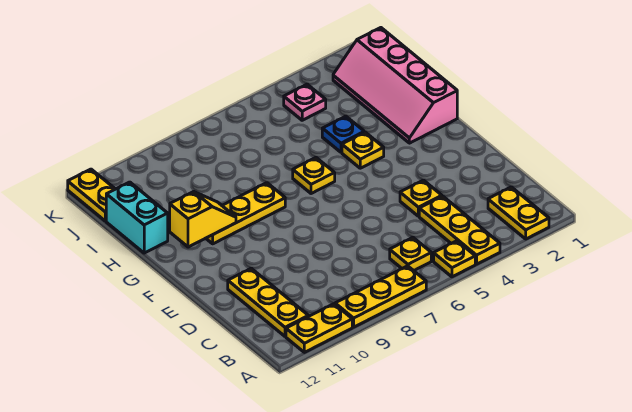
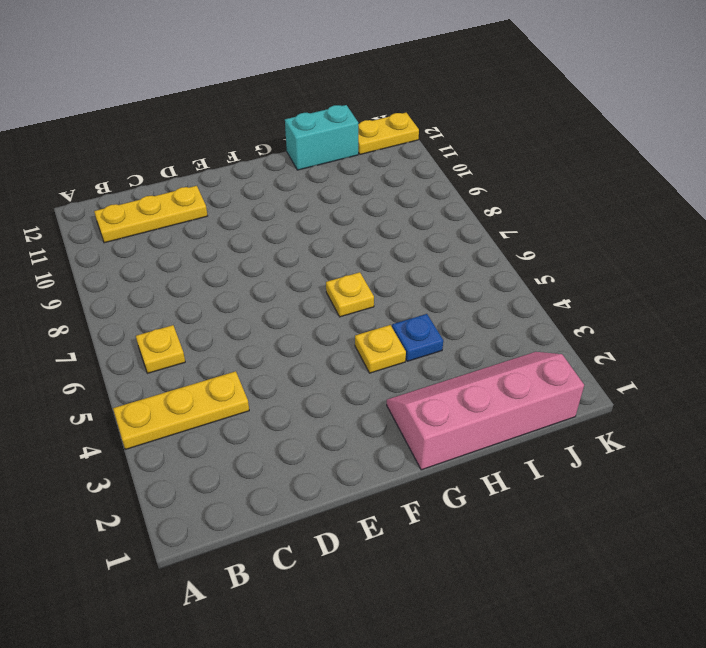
none -> yellow 1x2 plate [488,187,549,239]
none -> yellow 1x1 plate [434,241,475,277]
none -> yellow 1x3 plate [335,266,426,327]

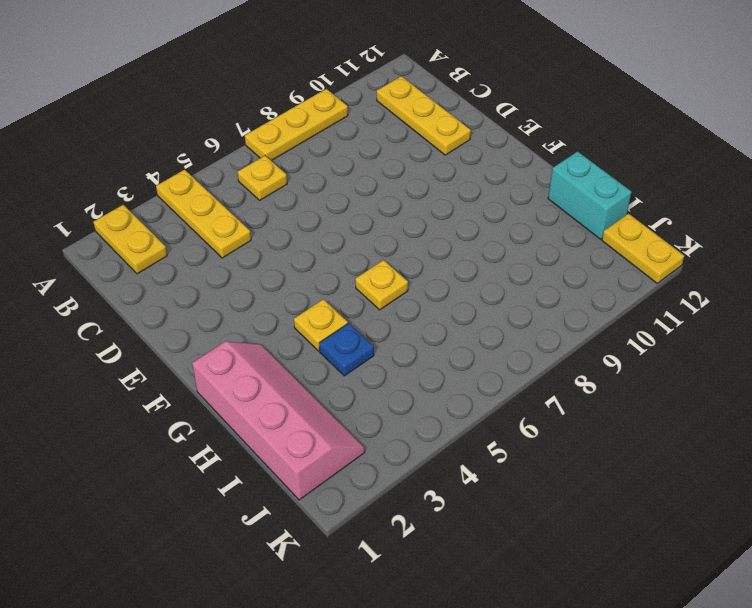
none -> yellow 1x1 plate [434,241,475,277]
none -> yellow 1x2 plate [286,304,352,352]
none -> yellow 1x1 plate [400,180,442,216]

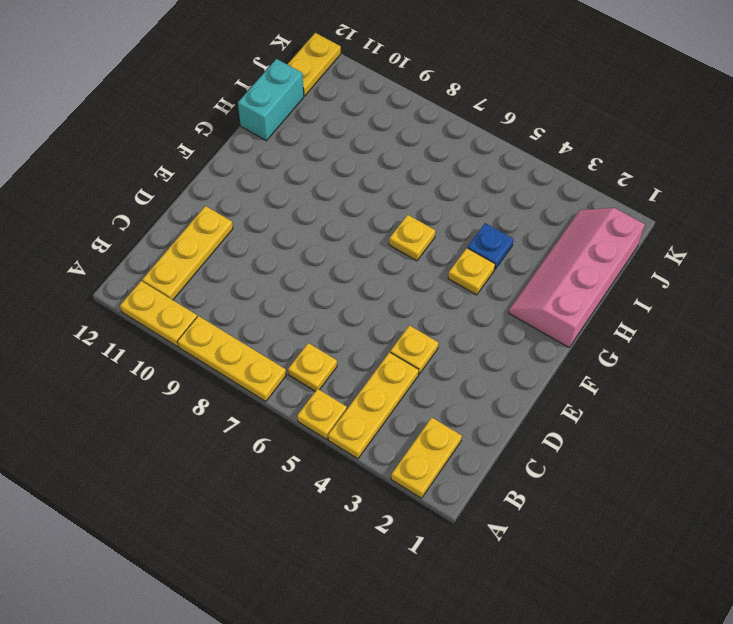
none -> yellow 1x3 plate [206,183,285,244]
none -> pink 1x1 plate [284,84,326,120]
none -> yellow 1x2 slope [170,192,236,247]

